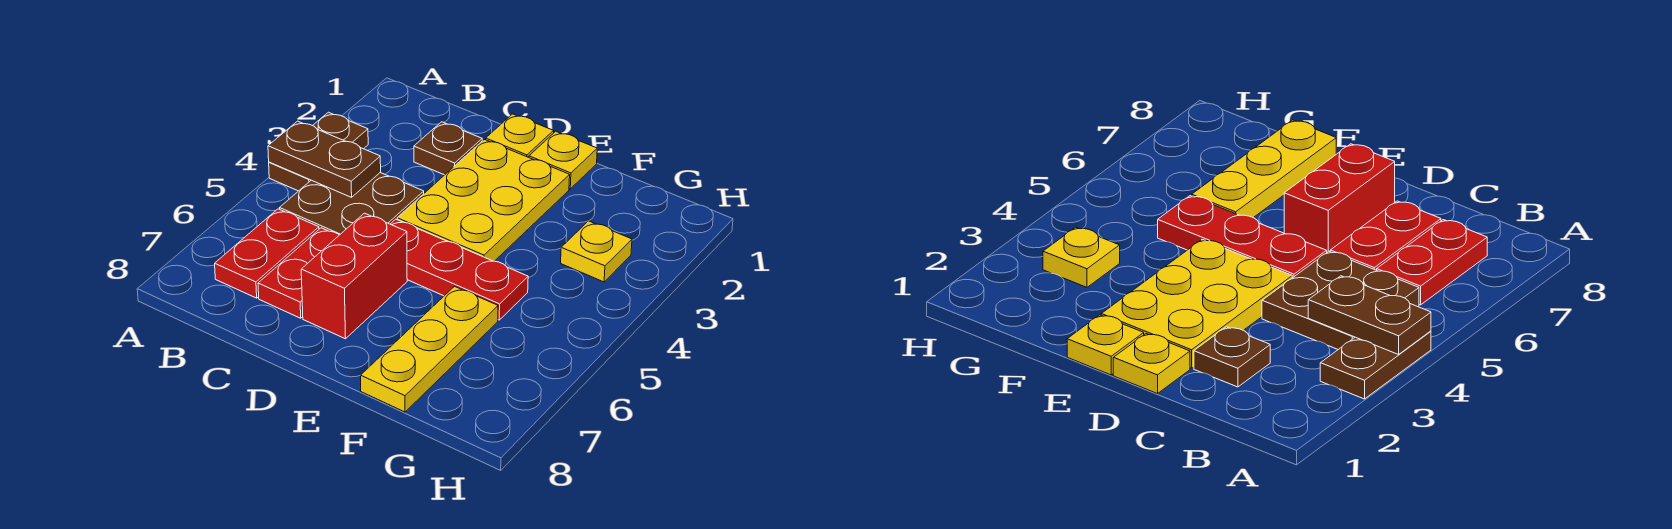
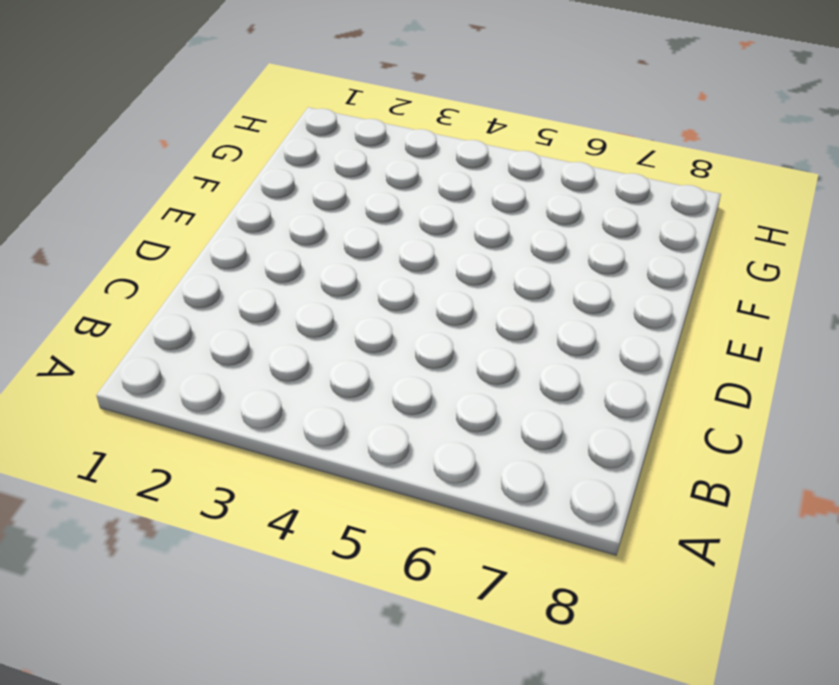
none -> brown 1x2 plate [269,112,368,191]
none -> brown 2x2 plate [280,173,424,235]
none -> red 1x2 plate [215,209,319,298]

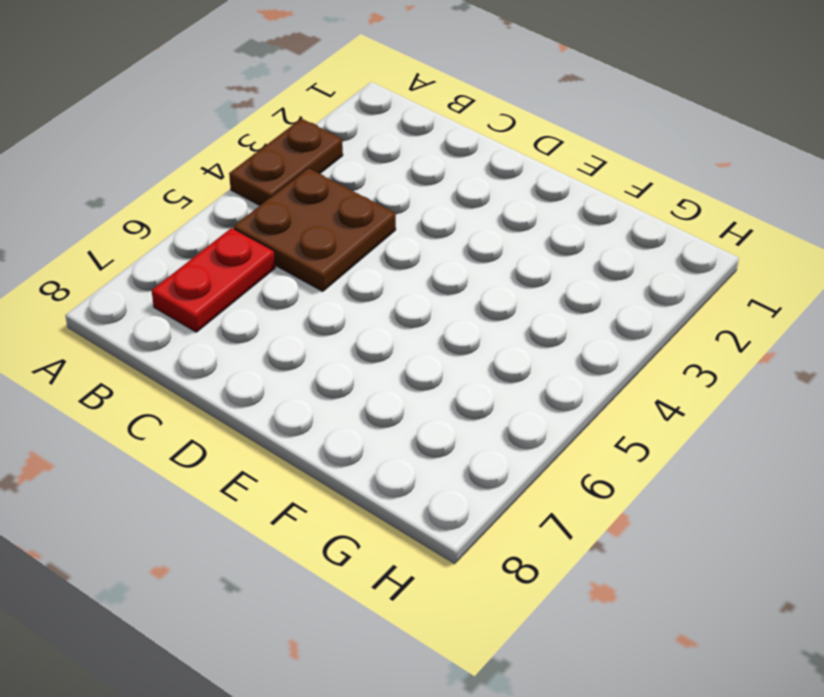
none -> brown 1x1 plate [414,122,482,175]
none -> red 1x2 plate [258,228,339,318]
none -> yellow 1x1 plate [486,114,554,157]

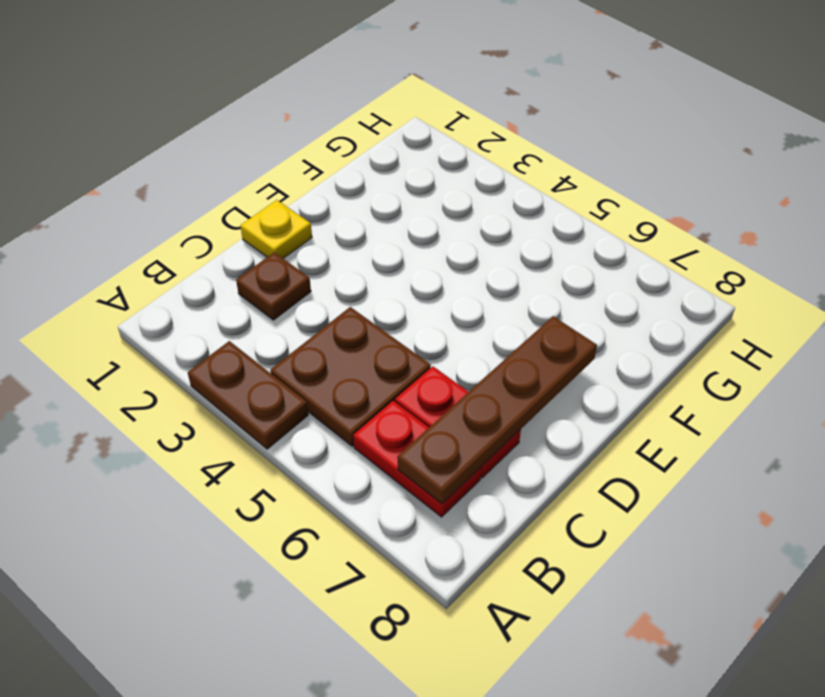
brown 1x4 plate [397,316,597,504] -> none
none -> yellow 2x3 plate [397,139,570,261]
none -> red 1x3 plate [391,219,528,320]
none -> red 1x2 brick [301,213,407,339]

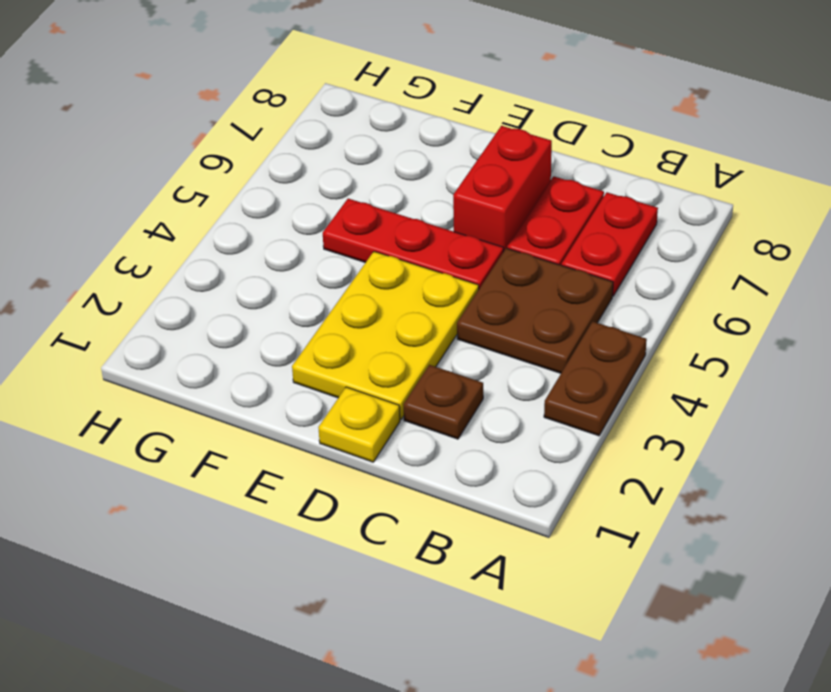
none -> yellow 1x1 plate [529,131,597,189]
none -> yellow 1x3 plate [361,286,498,412]
none -> yellow 1x1 plate [561,221,632,282]

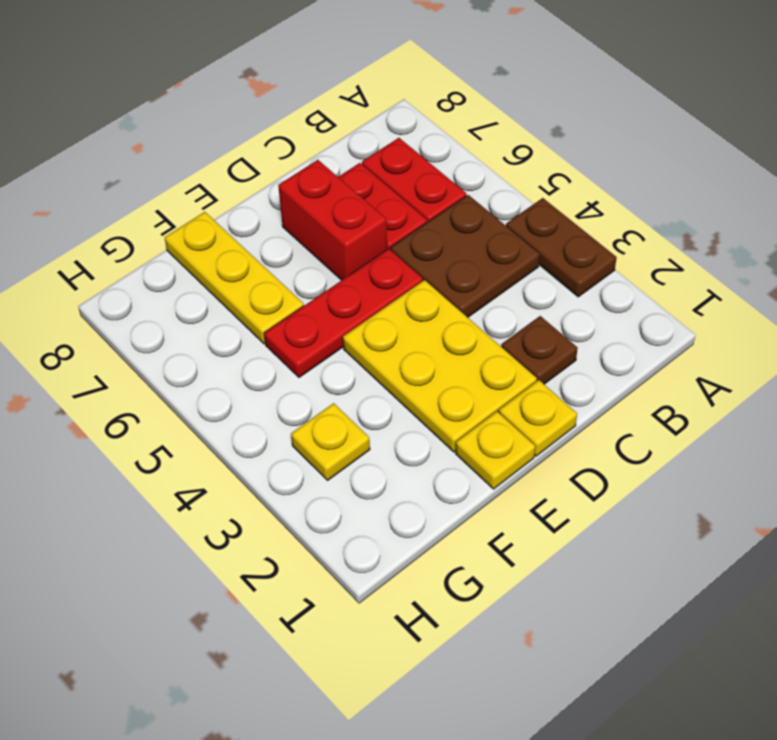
none -> brown 1x2 plate [268,121,381,197]

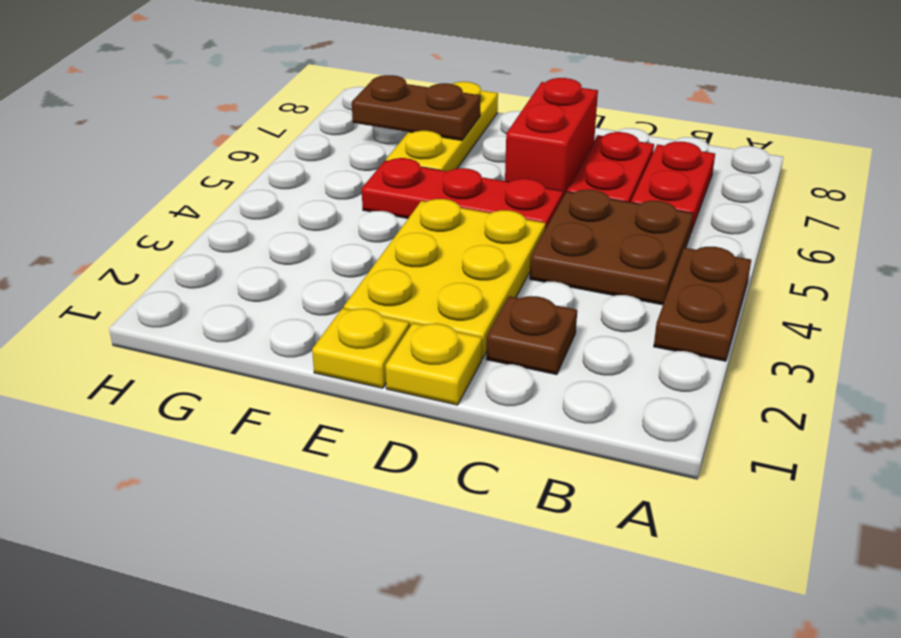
brown 1x2 plate [352,75,481,140] -> brown 1x2 plate moved to [268,121,381,197]
none -> yellow 1x1 plate [561,221,632,282]

